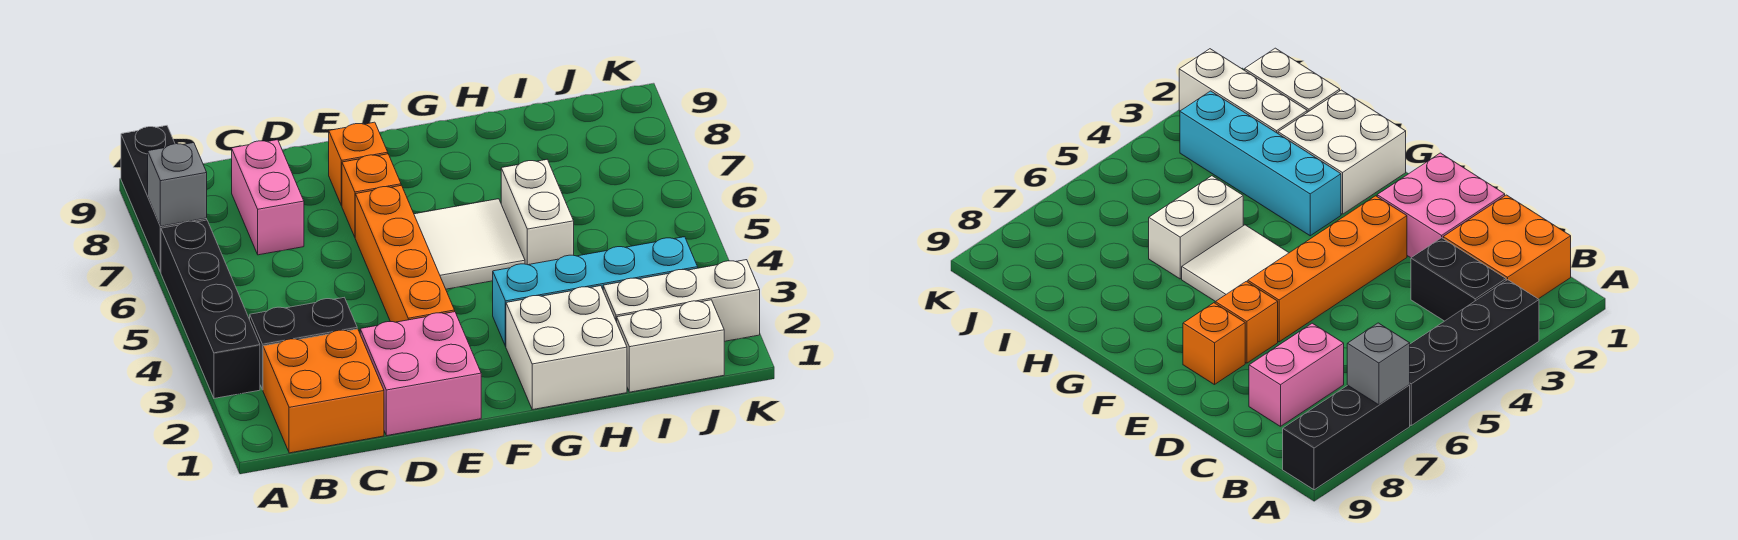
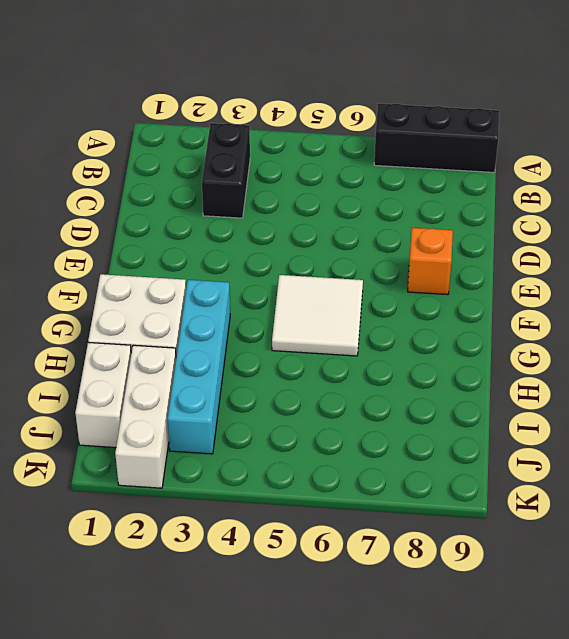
none -> black 1x4 brick [161,220,260,398]
none -> orange 2x2 brick [263,329,384,453]
none -> pink 1x2 brick [232,140,304,255]

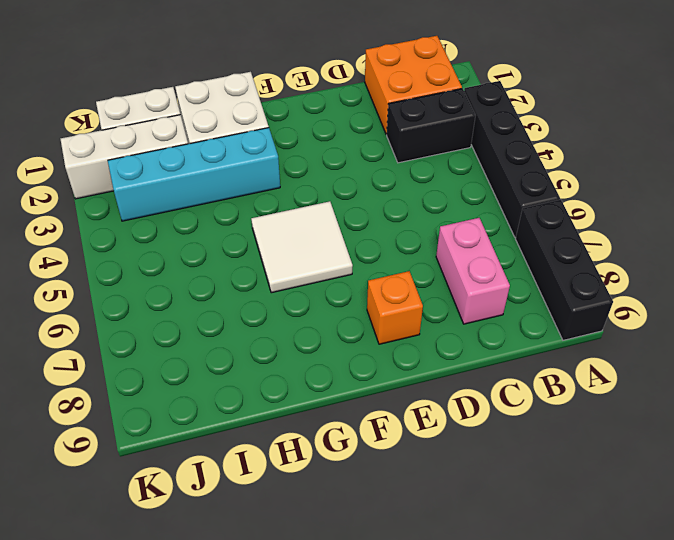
none -> pink 2x2 brick [360,312,481,436]
none -> orange 1x4 brick [355,185,455,322]
none -> orange 1x1 brick [342,154,401,237]

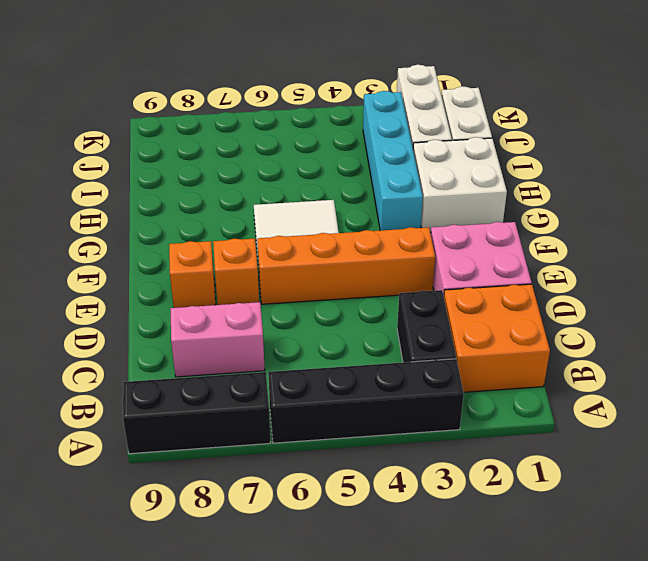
none -> white 1x2 brick [501,160,574,265]
none -> grey 1x1 brick [148,143,207,226]

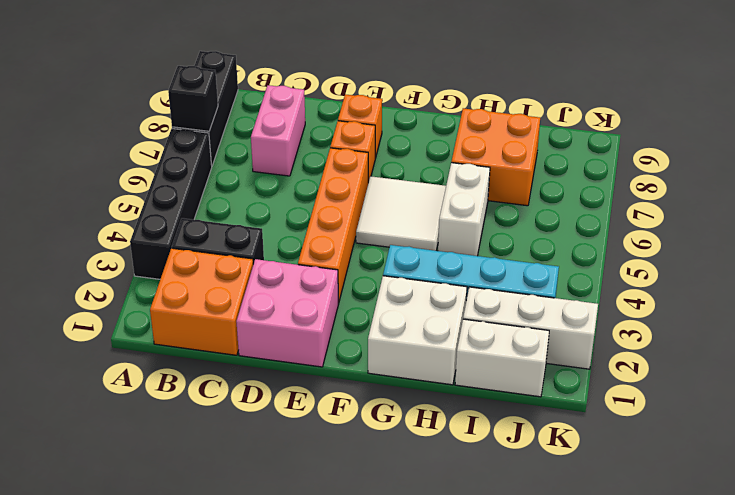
black 1x1 brick [168,66,218,131] -> grey 1x1 brick [148,143,207,226]
orange 2x2 brick [451,108,540,206] -> none

